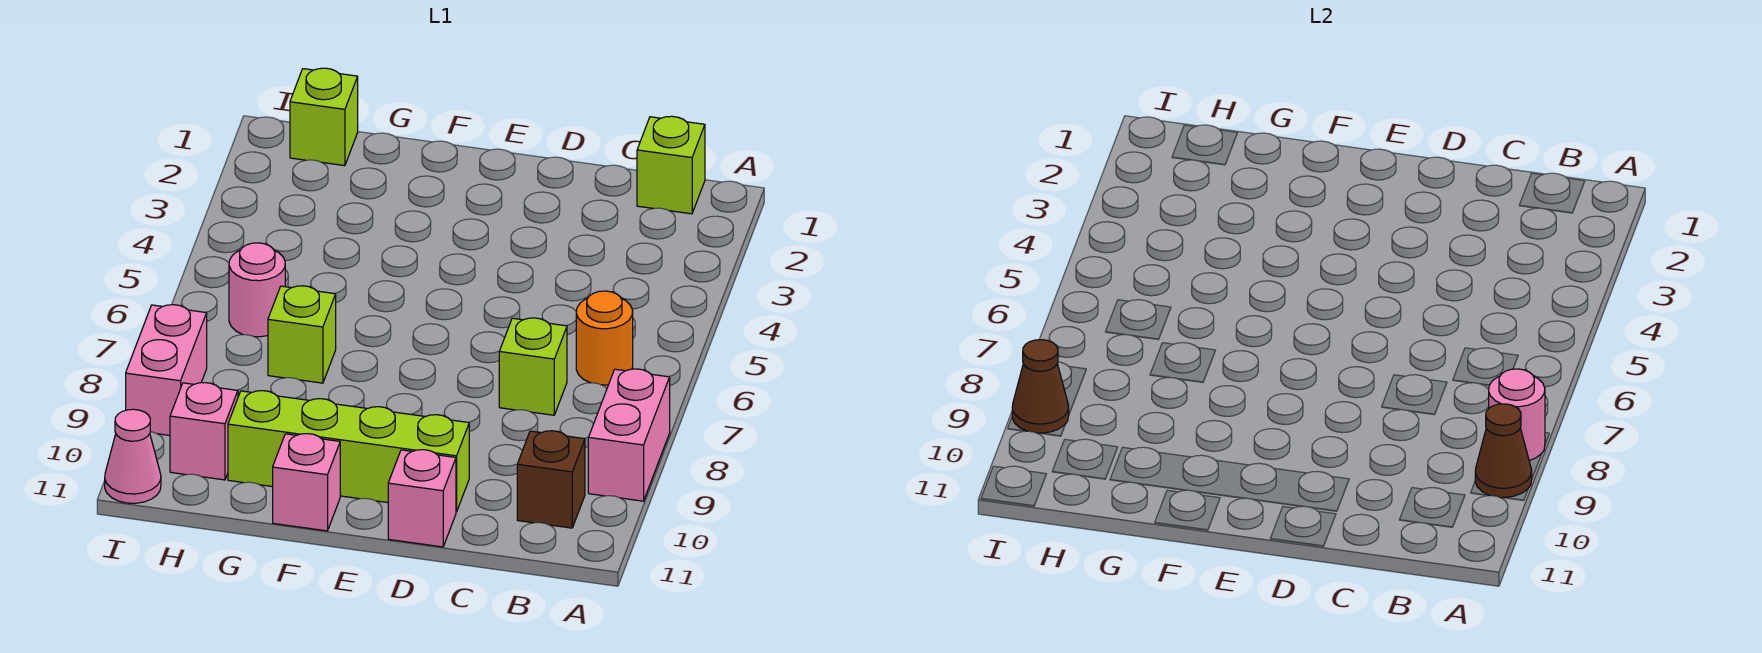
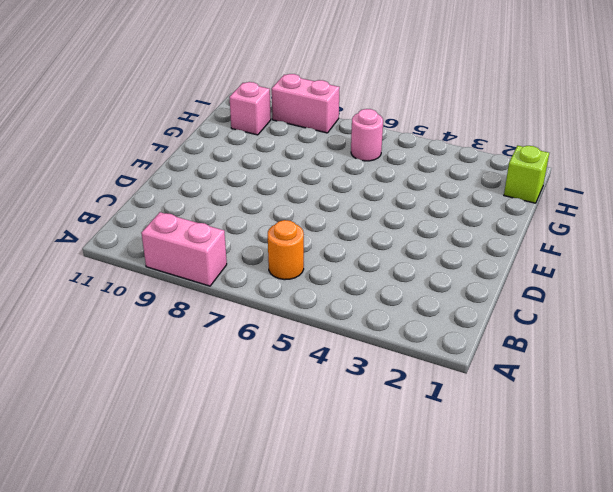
none -> lime 1x1 brick [637,116,705,214]
none -> brown 1x1 brick [517,431,585,528]
none -> lime 1x1 brick [499,318,567,415]

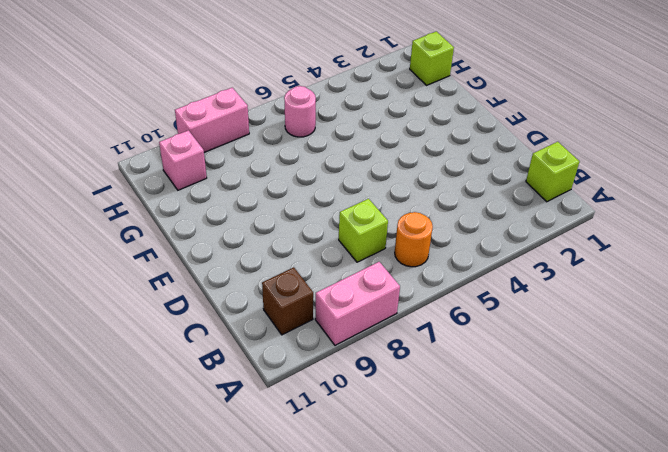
none -> lime 1x4 brick [228,391,469,512]
none -> pink 1x1 brick [388,450,456,547]
none -> pink 1x1 brick [273,434,340,531]

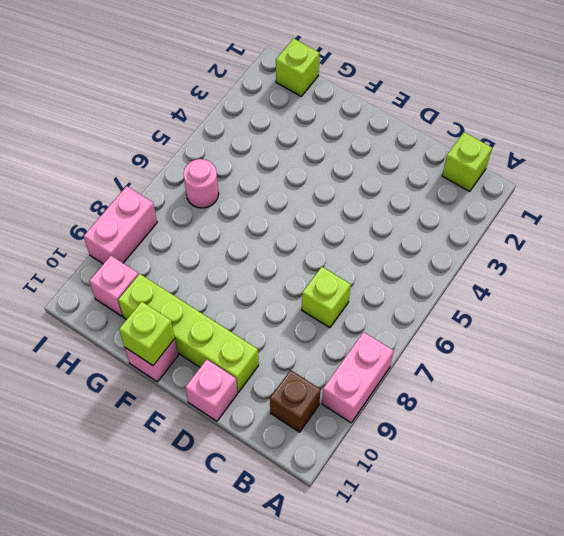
lime 1x1 brick [119,301,175,365] -> lime 1x1 brick moved to [268,286,336,383]
none -> orange 1x1 round brick [576,291,633,385]
none -> pink 1x1 cone [105,409,161,503]
none -> pink 1x1 round brick [1489,369,1545,461]

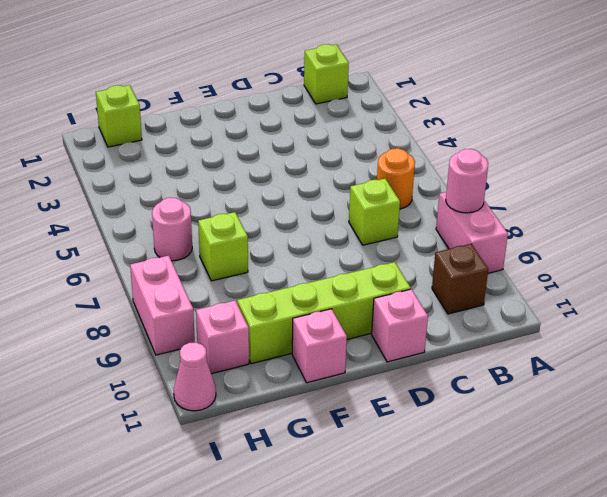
none -> brown 1x1 cone [1475,404,1532,498]
none -> brown 1x1 cone [1012,340,1069,433]

